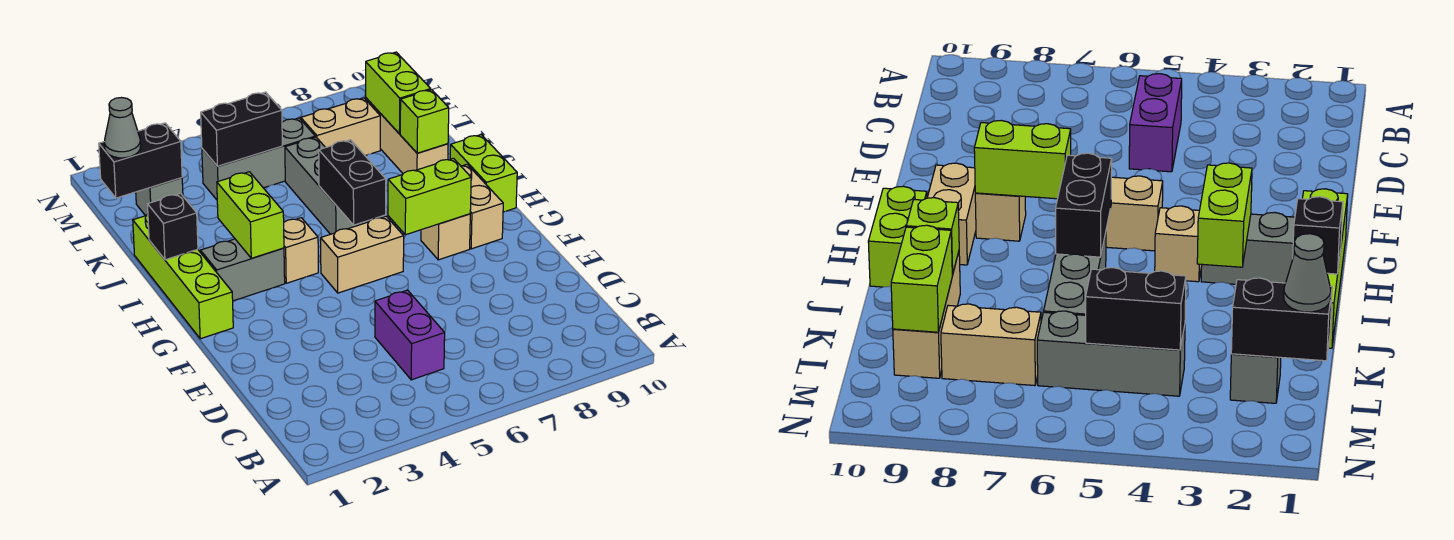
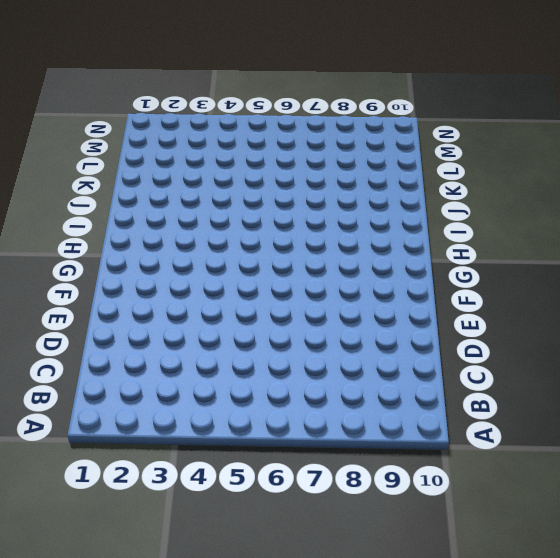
none -> purple 1x2 brick [375,290,445,380]
none -> lime 1x4 brick [133,214,233,339]
none -> tan 1x2 brick [321,216,404,293]

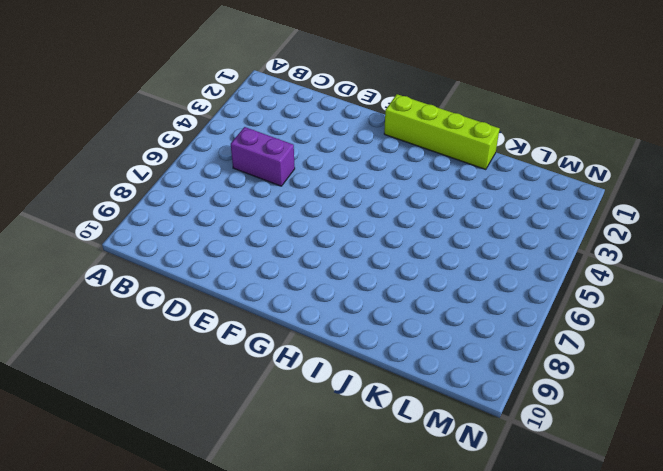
none -> tan 1x2 brick [321,216,404,293]
none -> tan 1x1 brick [421,214,470,260]
none -> tan 1x2 brick [461,164,503,249]

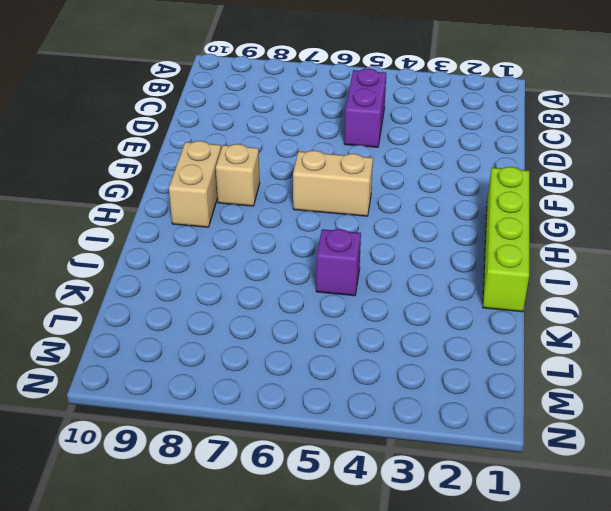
purple 1x1 brick [316,229,361,296] -> none
none -> grey 1x2 brick [201,239,285,301]
none -> tan 1x1 brick [284,218,318,283]
none -> lime 1x2 brick [450,135,517,212]

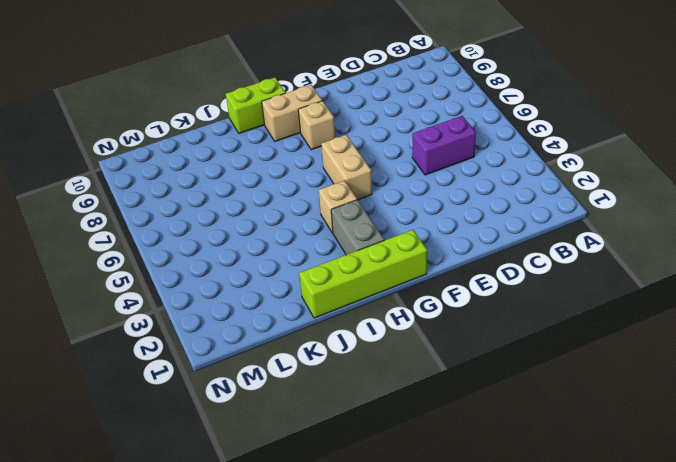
none -> grey 1x3 brick [285,137,368,234]
none -> tan 1x3 brick [366,98,448,173]
none -> grey 1x1 brick [136,178,183,216]

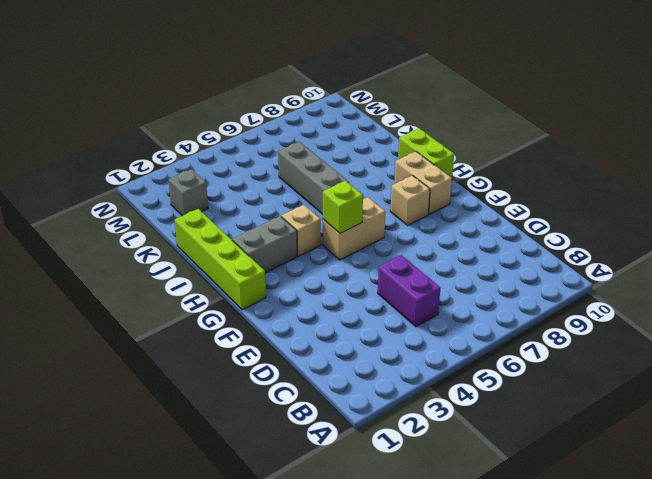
lime 1x1 brick [323,181,363,233] -> lime 1x1 brick moved to [400,90,449,153]
none -> tan 1x3 brick [366,98,448,173]
none -> grey 1x3 brick [202,118,315,200]
none -> tan 1x2 brick [301,98,380,156]

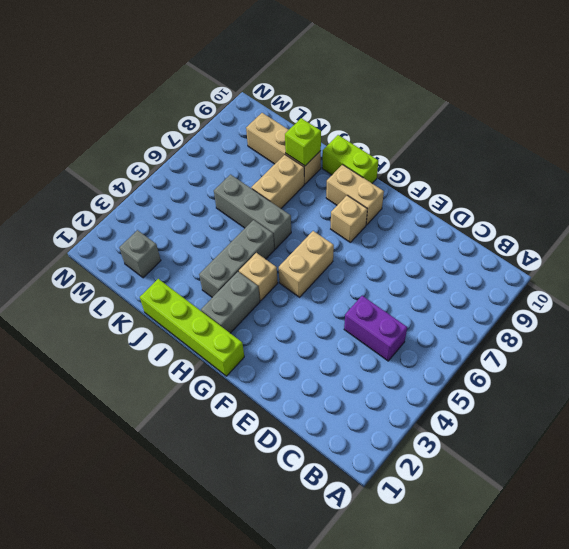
grey 1x3 brick [199,220,274,297] -> grey 1x3 brick moved to [202,118,315,200]
tan 1x2 brick [251,155,304,208] -> tan 1x2 brick moved to [301,98,380,156]
none -> lime 1x2 brick [388,158,471,235]
none -> lime 1x2 brick [217,172,284,258]
none -> black 1x2 brick [319,140,386,225]

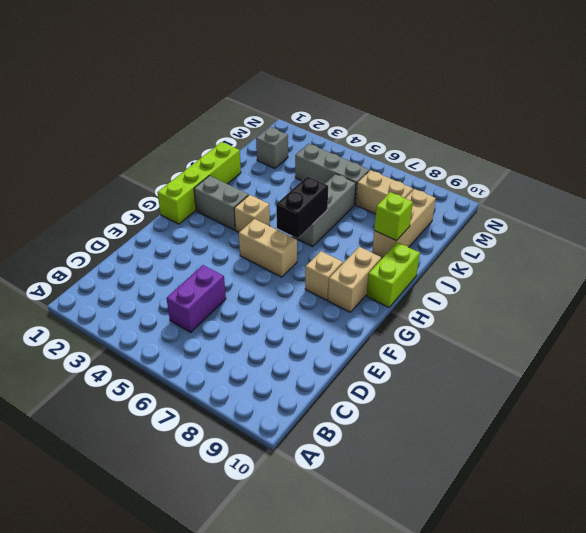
none -> lime 1x2 brick [388,158,471,235]
none -> lime 1x2 brick [217,172,284,258]
none -> black 1x1 brick [148,193,198,260]

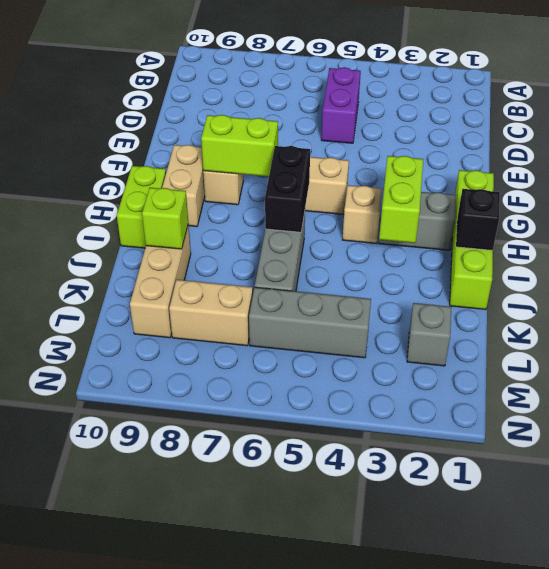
none -> lime 1x2 brick [365,52,431,134]
none -> black 1x2 brick [99,123,182,198]
none -> black 1x2 brick [201,92,282,166]

